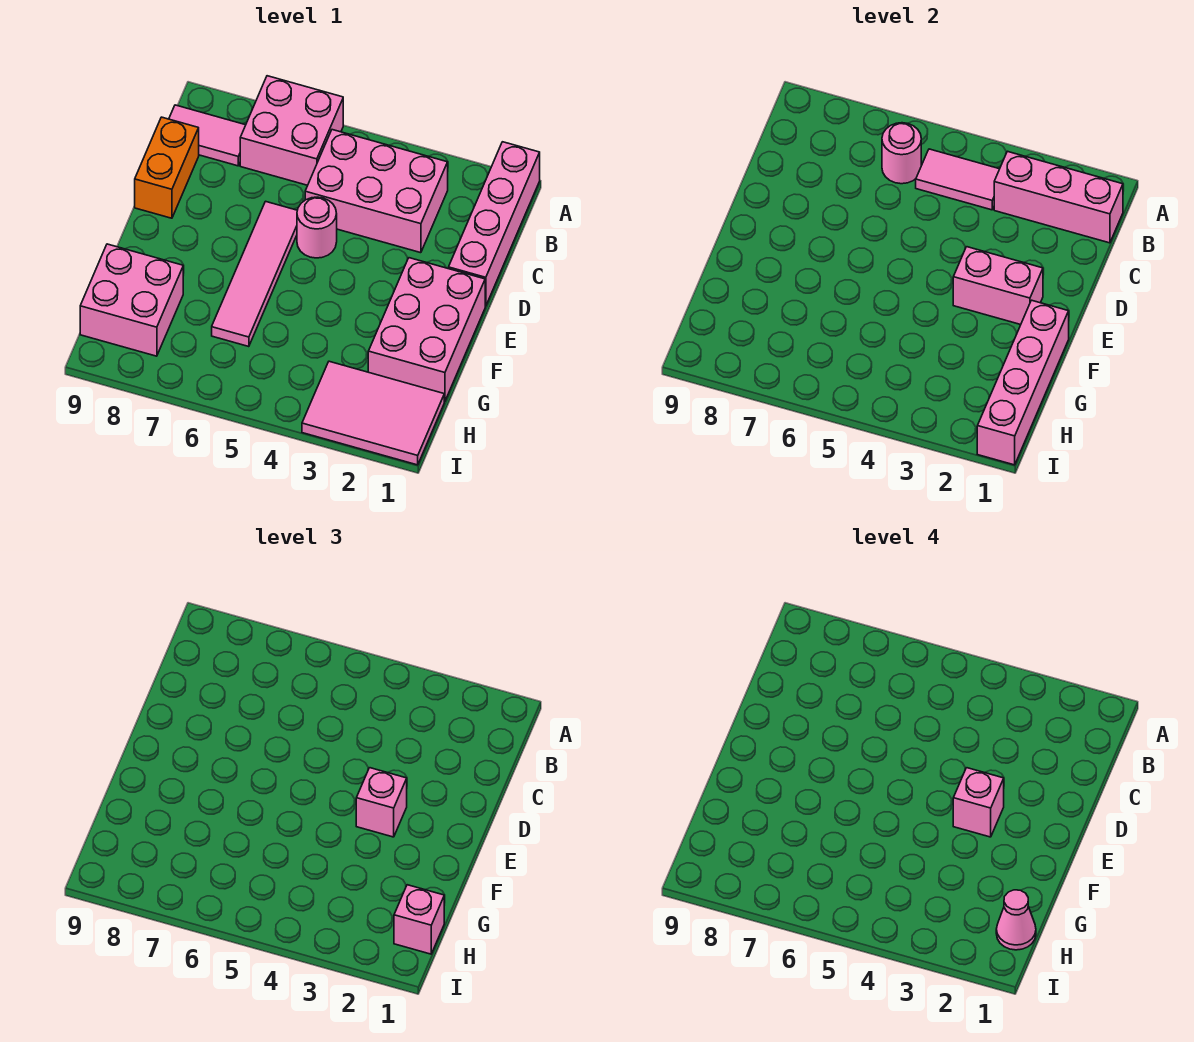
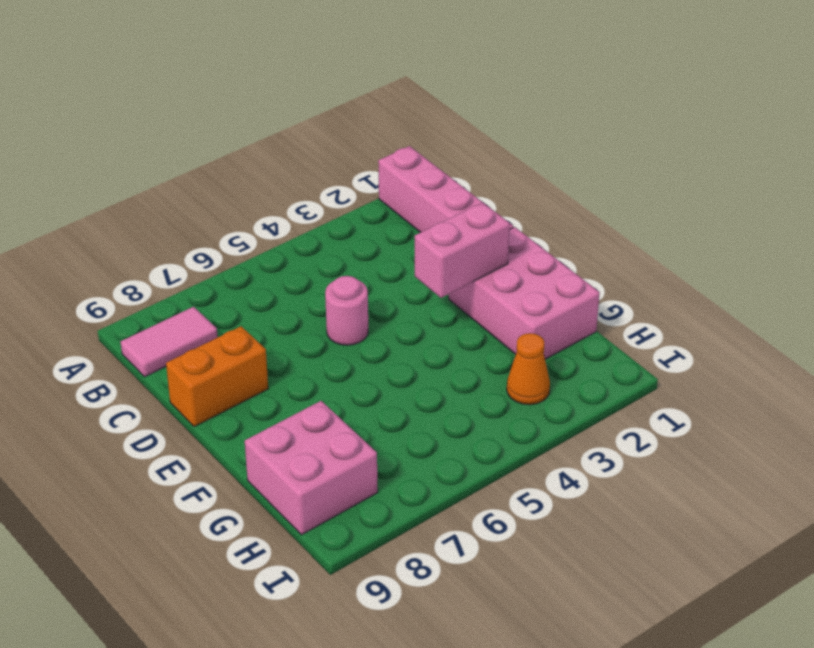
orange 1x2 brick [166,326,268,427] -> orange 1x2 brick turned to [135,117,199,218]
orange 1x1 cone [507,333,550,405] -> pink 2x3 tile [302,361,444,465]
none -> pink 2x2 brick [240,76,343,185]
none -> pink 2x3 brick [305,130,448,253]
none -> pink 1x4 tile [212,201,297,347]

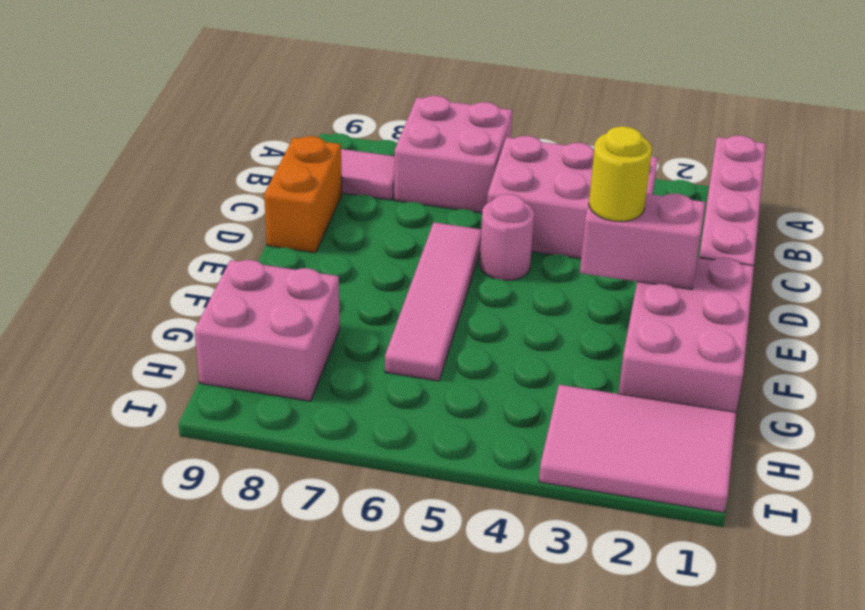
yellow 1x1 round brick [589,126,652,222] -> pink 1x1 brick [356,768,407,837]
none -> pink 1x3 brick [994,151,1123,243]
none -> pink 1x2 tile [916,149,999,210]
none -> pink 1x1 round brick [882,123,921,184]

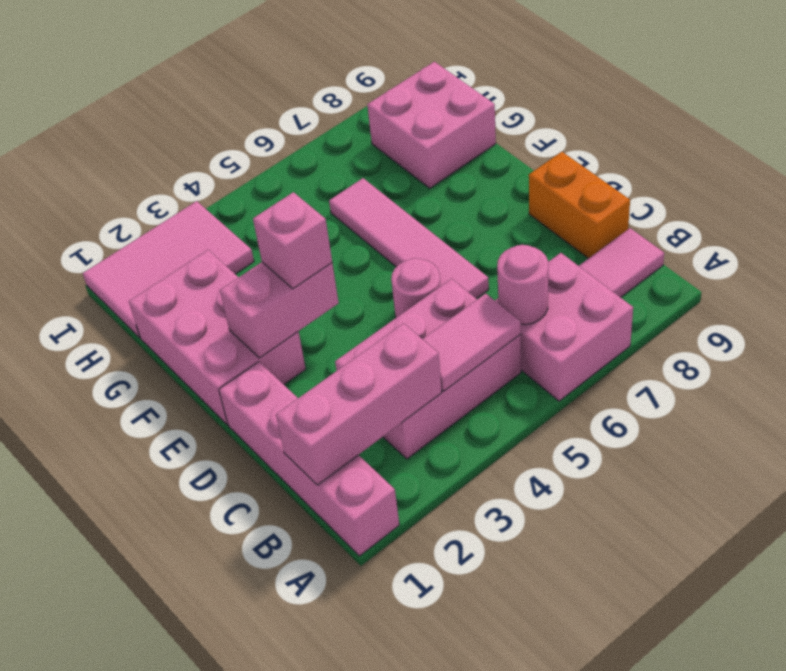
none -> pink 1x4 brick [977,300,1069,465]
none -> pink 1x1 brick [394,885,444,954]
none -> pink 1x1 brick [953,768,1004,837]

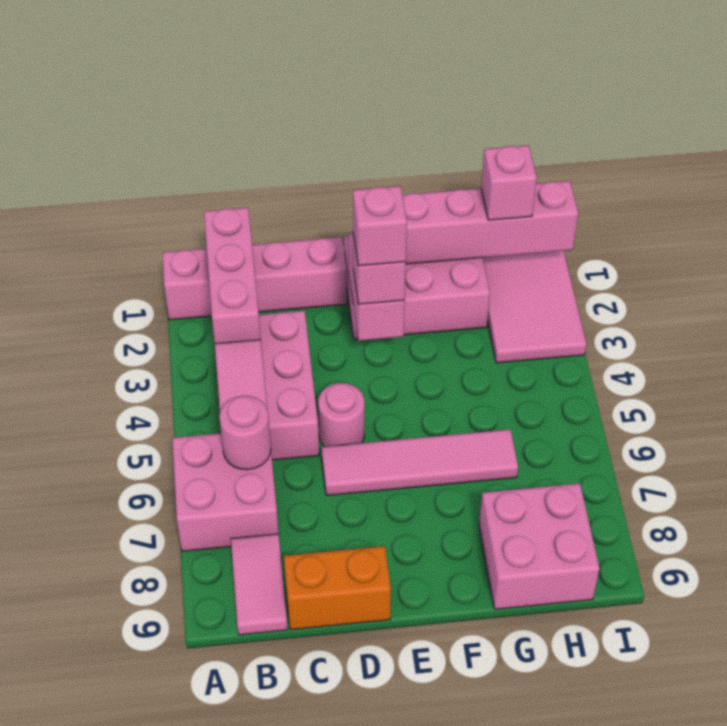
none -> pink 1x1 cone [996,890,1036,950]

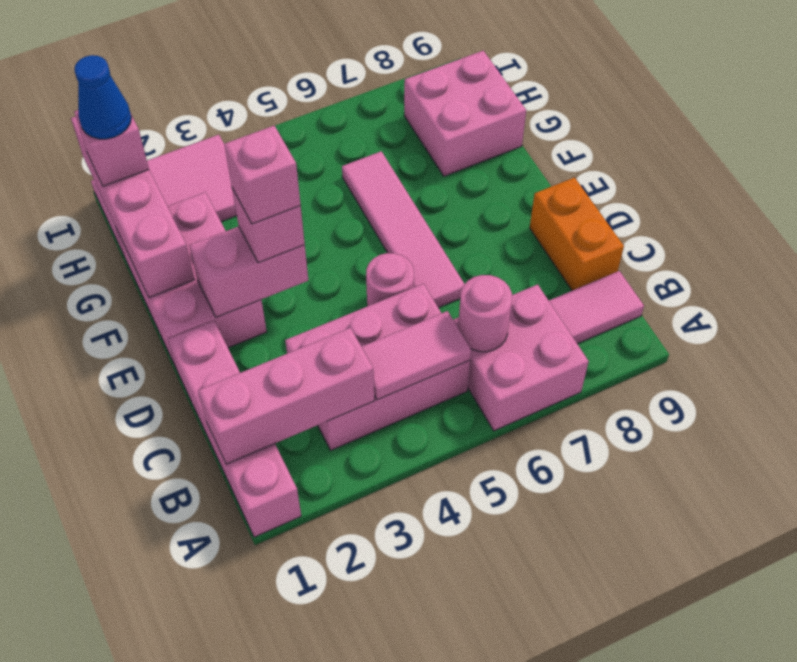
blue 1x1 cone [74,55,131,139] -> pink 1x1 cone [996,890,1036,950]

